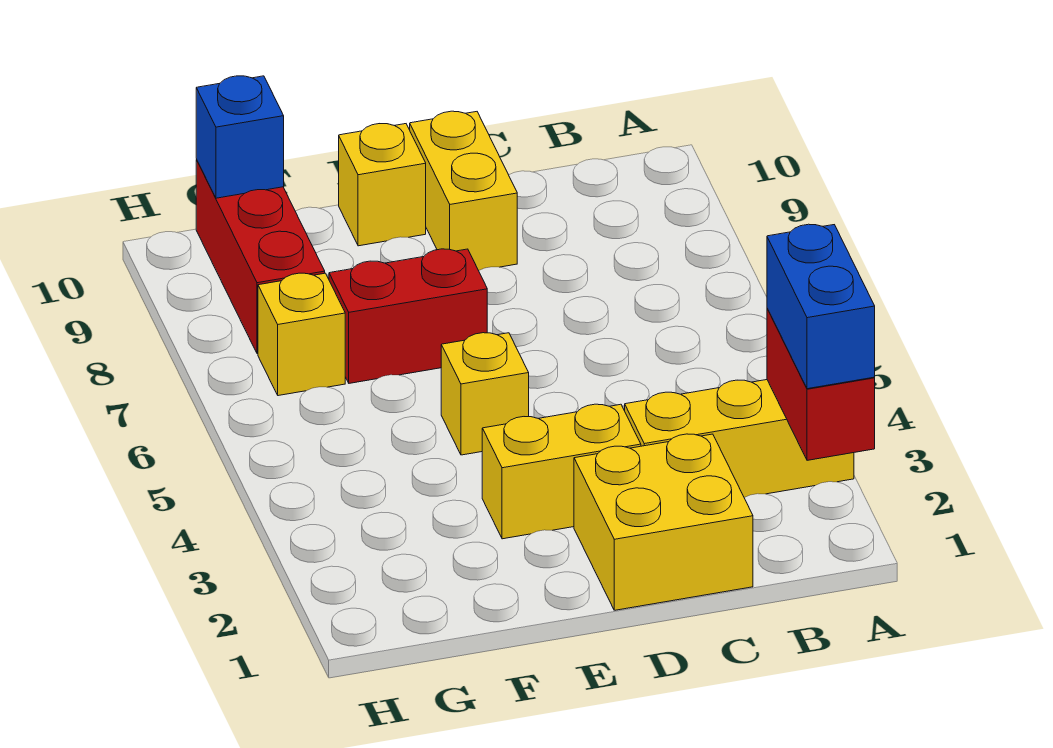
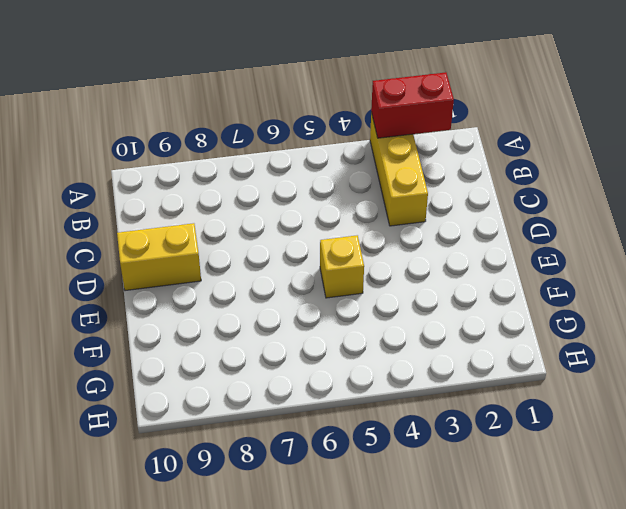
none -> yellow 2x2 brick [574,434,753,610]
none -> yellow 1x2 brick [482,404,641,539]
none -> red 1x2 brick [329,249,487,383]

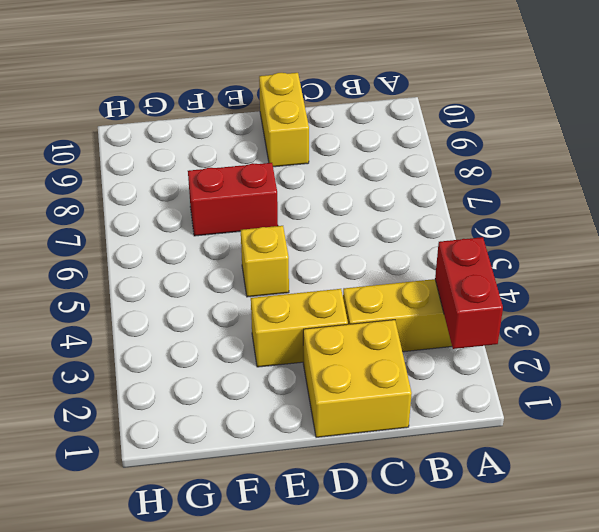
none -> yellow 1x1 brick [339,124,426,246]
none -> yellow 1x1 brick [258,273,345,396]
none -> red 1x3 brick [196,160,325,354]

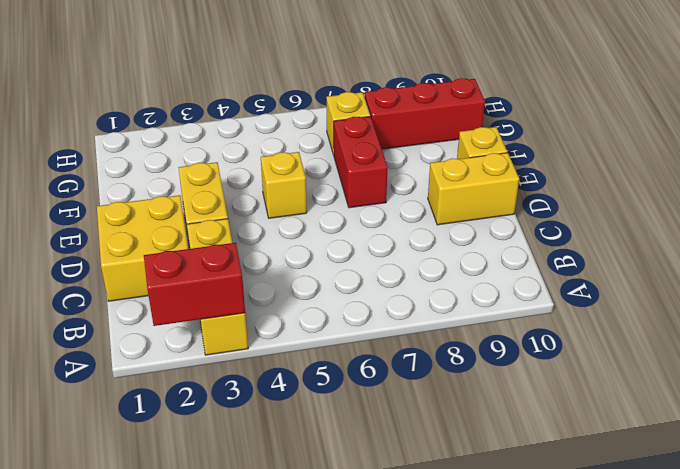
none -> blue 1x1 brick [196,76,284,198]
none -> blue 1x2 brick [767,224,875,389]

